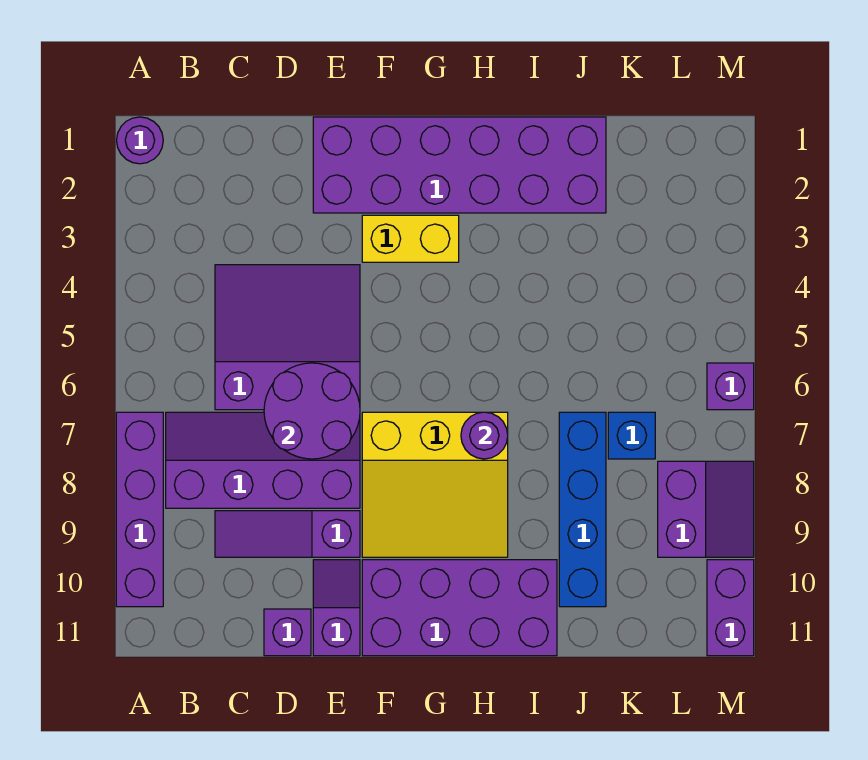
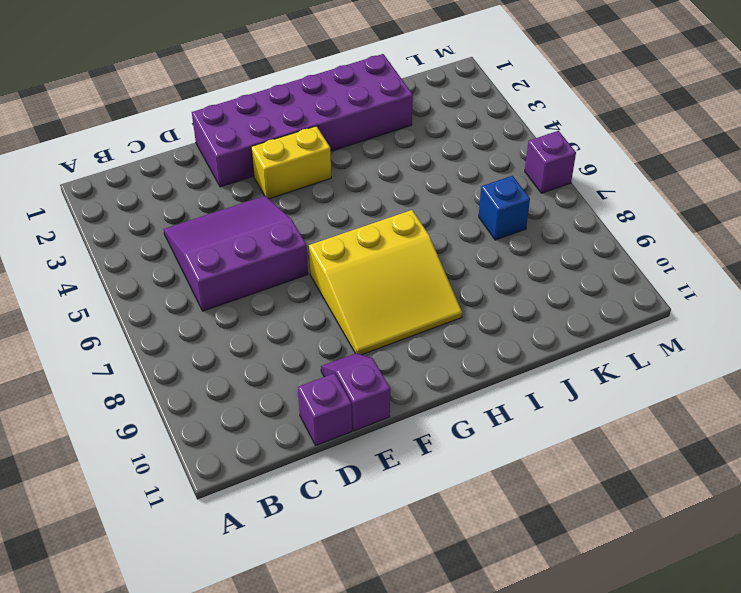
none -> purple 1x1 round brick [117,117,163,164]
none -> purple 1x4 brick [116,412,163,607]
none -> purple 2x4 slope [166,412,360,508]

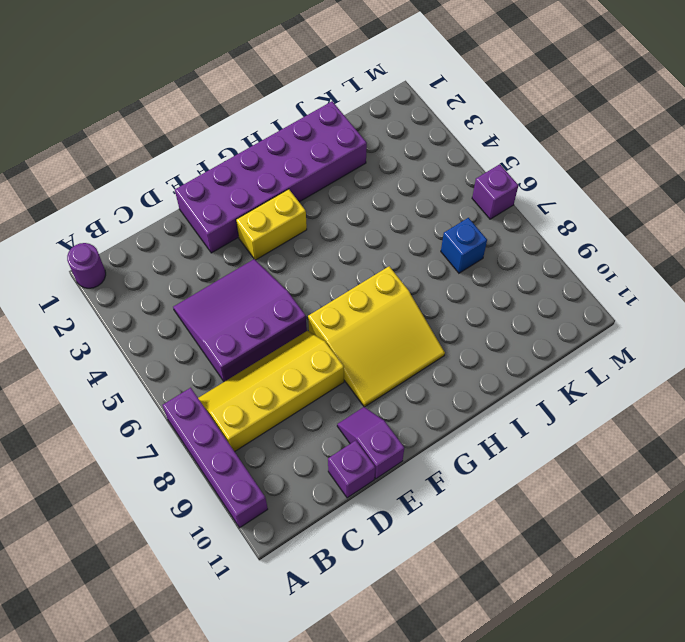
yellow 2x4 slope [198,331,344,452] -> purple 2x4 slope [166,412,360,508]
none -> purple 1x3 slope [215,511,360,557]
none -> purple 2x4 brick [362,560,557,656]
none -> blue 1x4 brick [559,412,606,607]

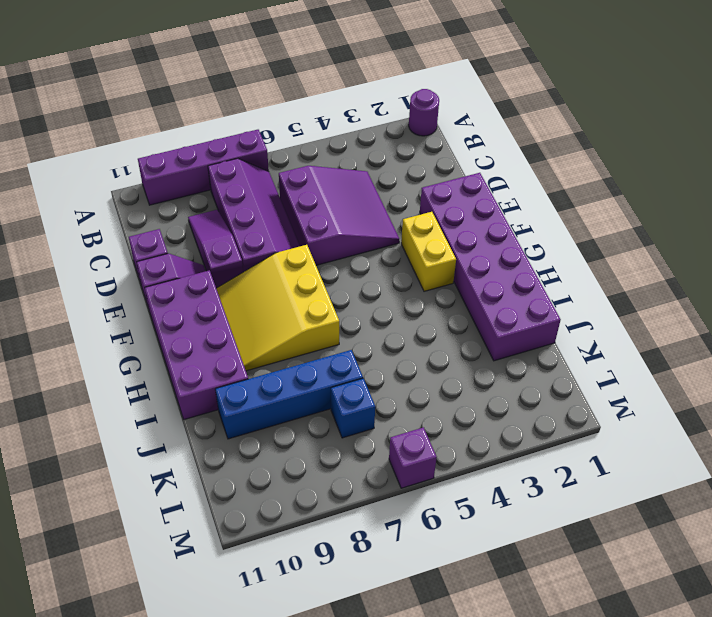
none -> purple 2x2 slope [658,461,754,557]
none -> purple 1x2 brick [707,560,754,656]
none -> purple 2x2 round brick [264,363,360,459]

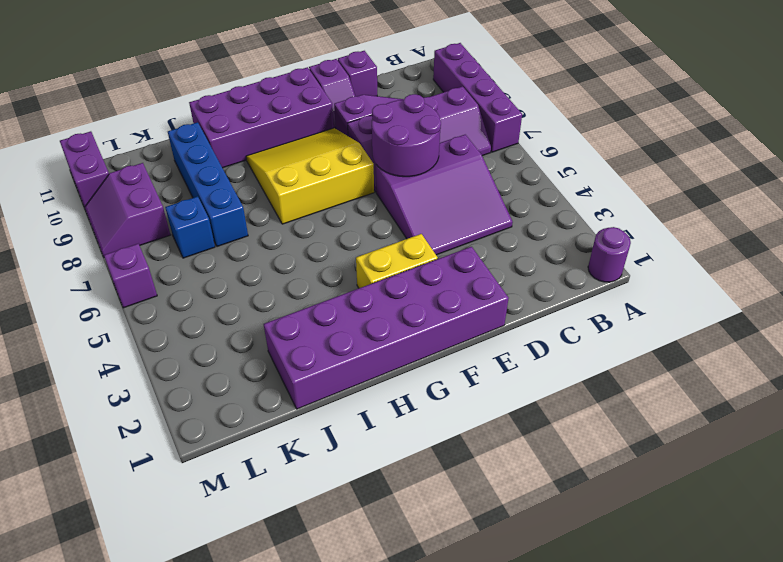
none -> purple 1x1 round brick [461,412,508,459]

